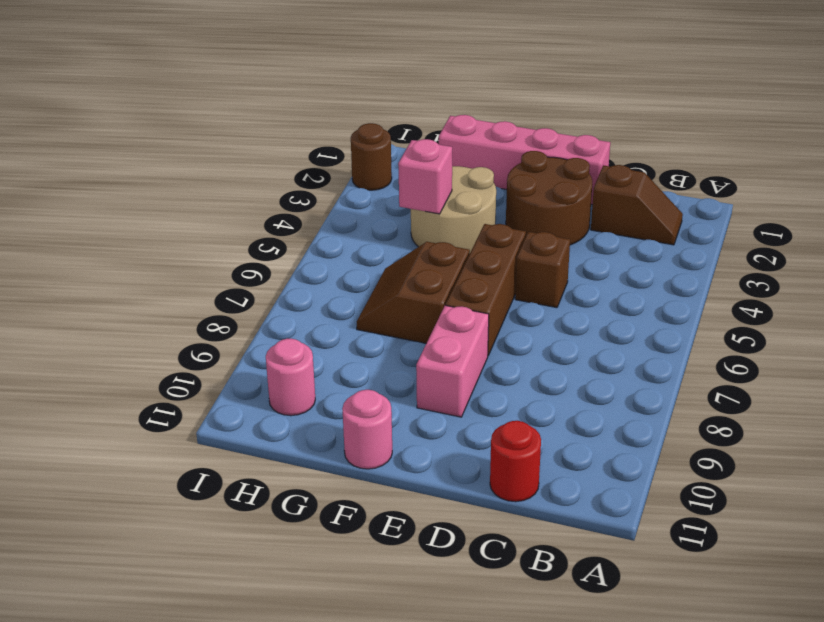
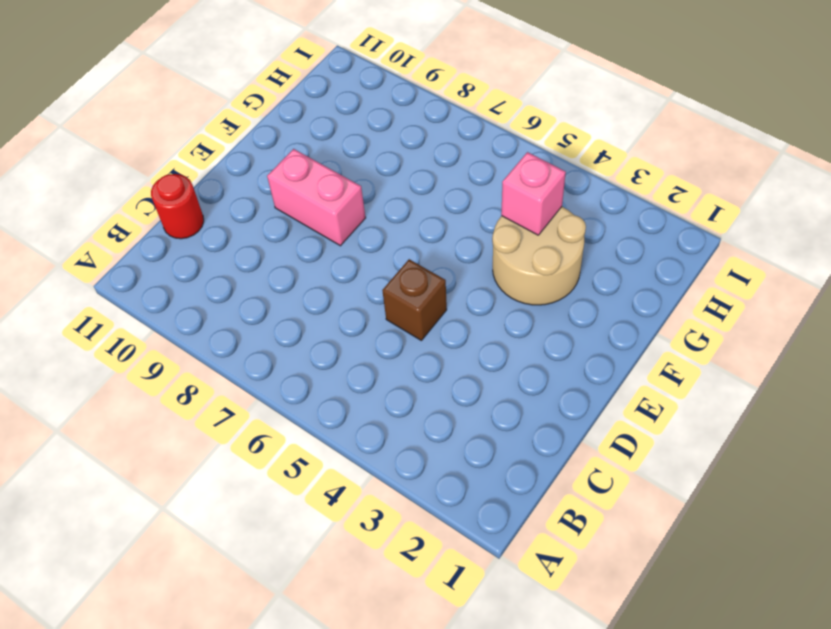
none -> brown 1x2 slope [591,165,683,245]
none -> pink 1x4 brick [439,115,610,205]
none -> brown 2x2 round brick [506,151,592,245]

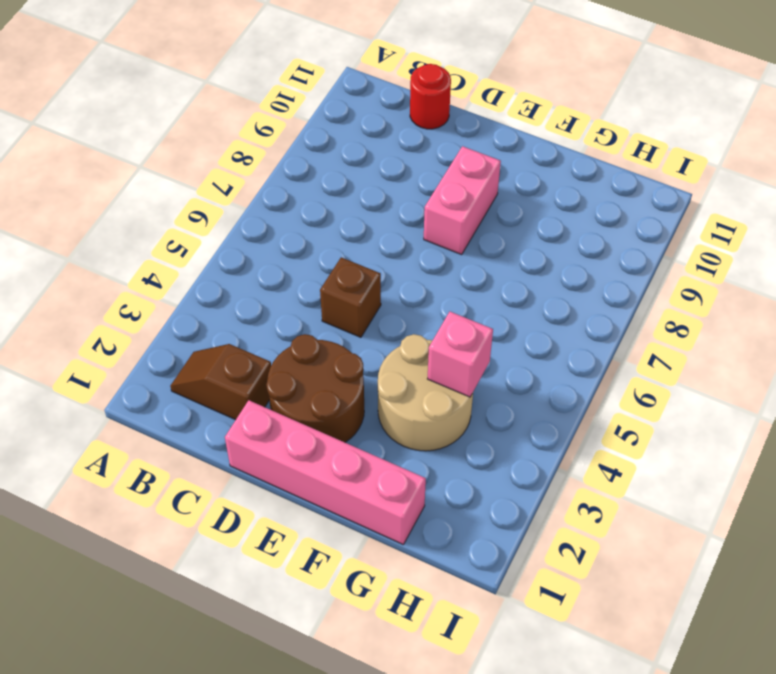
none -> brown 1x3 brick [446,224,526,355]
none -> brown 2x2 slope [357,242,470,343]
none -> pink 1x1 round brick [342,390,392,469]

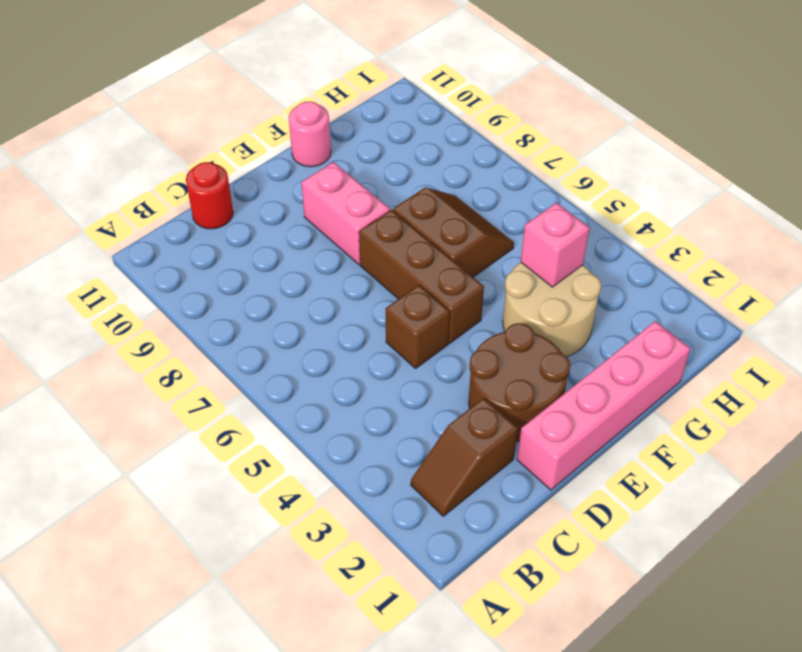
none -> pink 1x1 round brick [266,339,315,416]
none -> brown 1x1 round brick [351,123,392,190]

